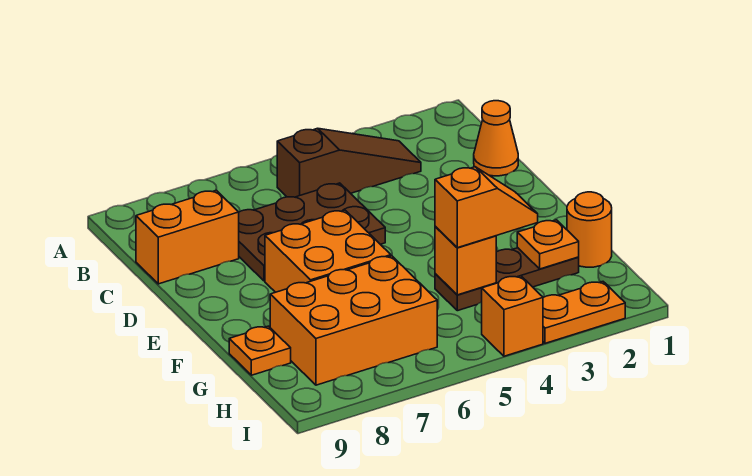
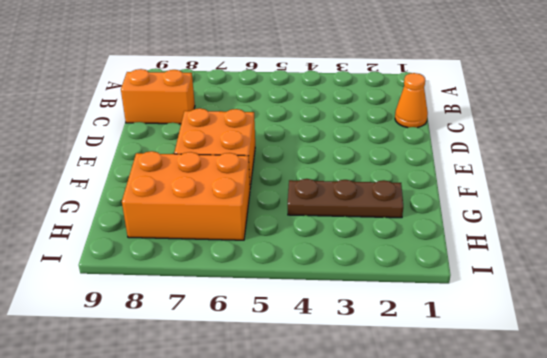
none -> brown 1x3 slope [277,128,421,197]
none -> brown 2x3 plate [239,183,385,281]
none -> orange 1x1 round brick [567,192,612,267]

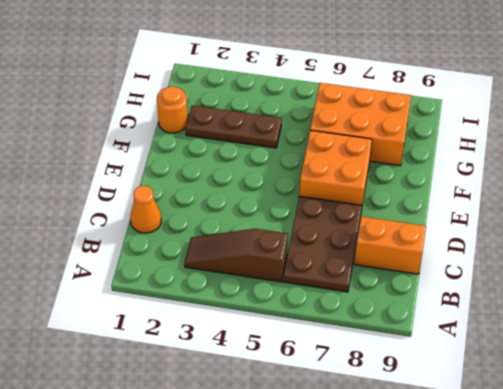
brown 2x3 plate [283,196,362,292] -> brown 2x3 plate turned to [239,183,385,281]
none -> orange 1x1 plate [229,326,291,375]
none -> orange 1x2 plate [543,282,625,343]
none -> orange 1x1 brick [482,276,543,356]

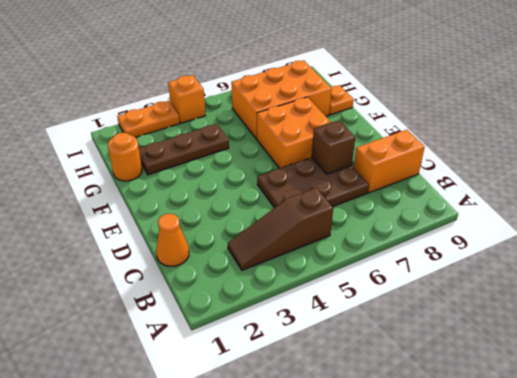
brown 1x1 brick [312,120,355,174] -> none
none -> orange 1x1 plate [517,220,579,269]
none -> orange 1x1 brick [435,226,496,295]
none -> orange 1x2 slope [435,167,538,248]

